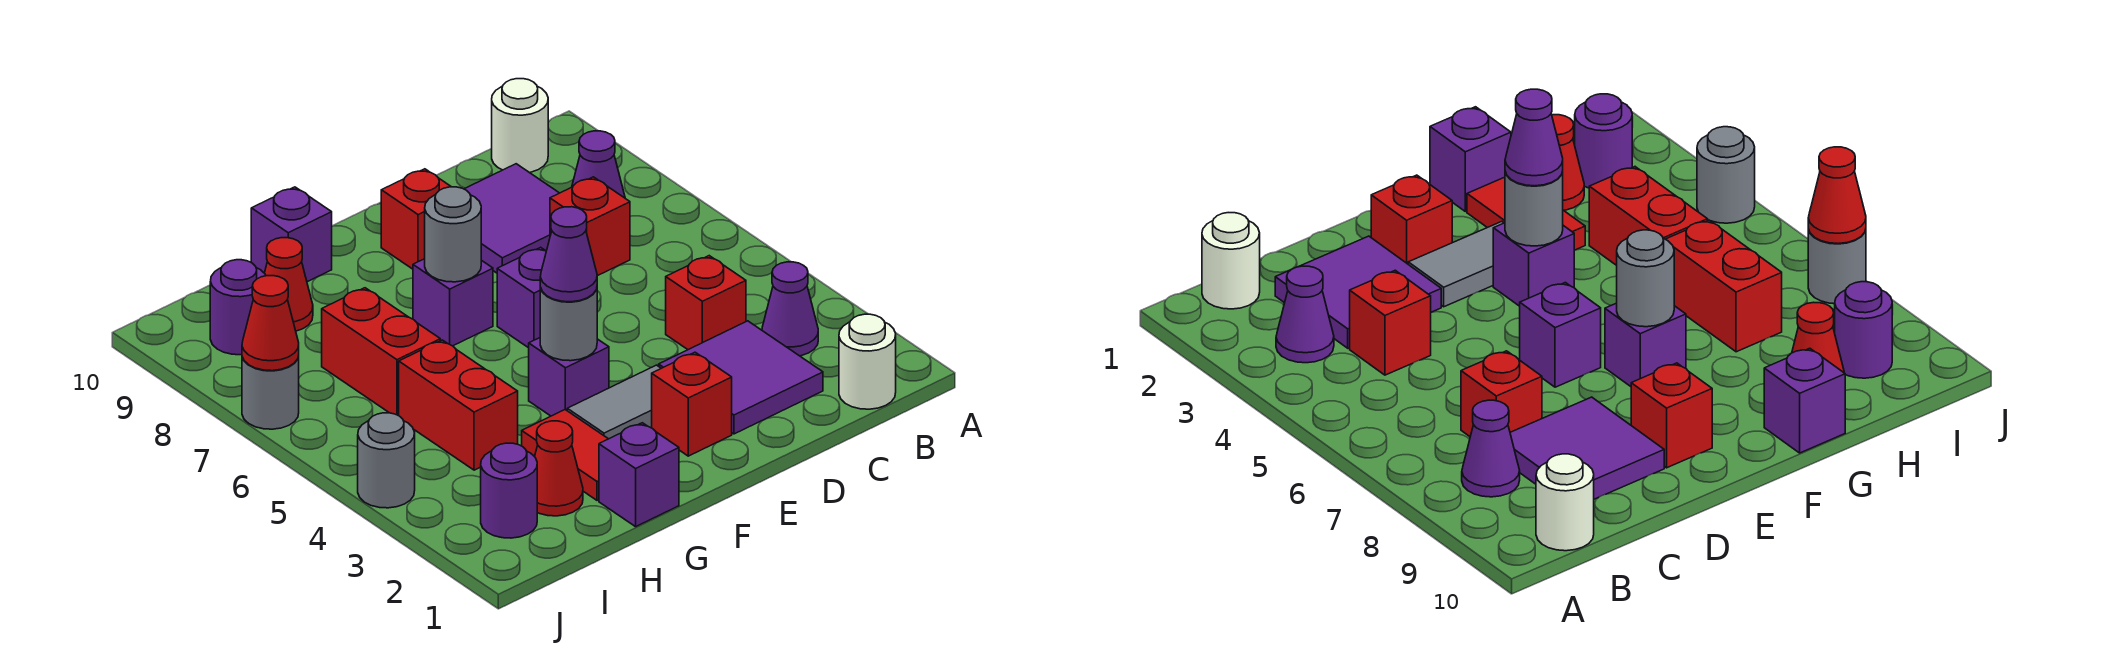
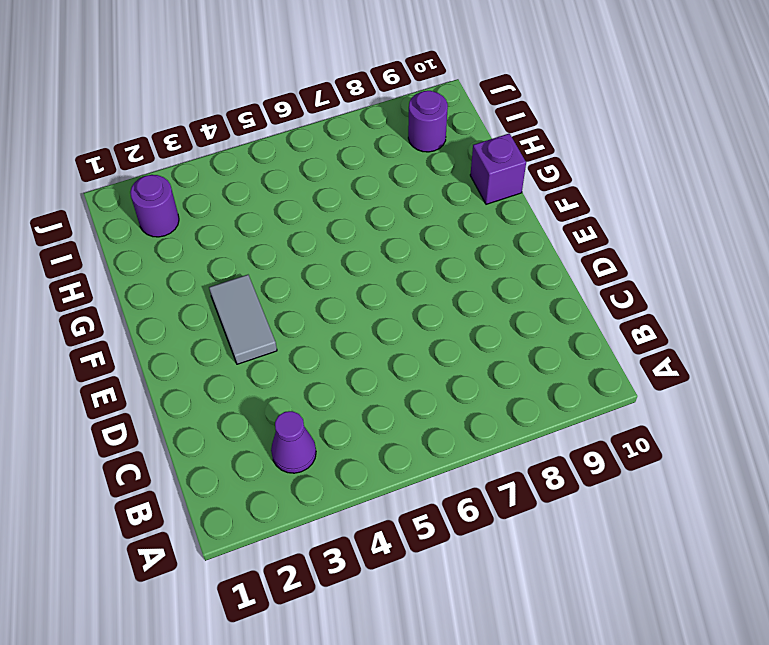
none -> white 1x1 round brick [839,314,896,409]
none -> purple 1x1 cone [572,131,625,198]
none -> white 1x1 round brick [492,79,548,173]

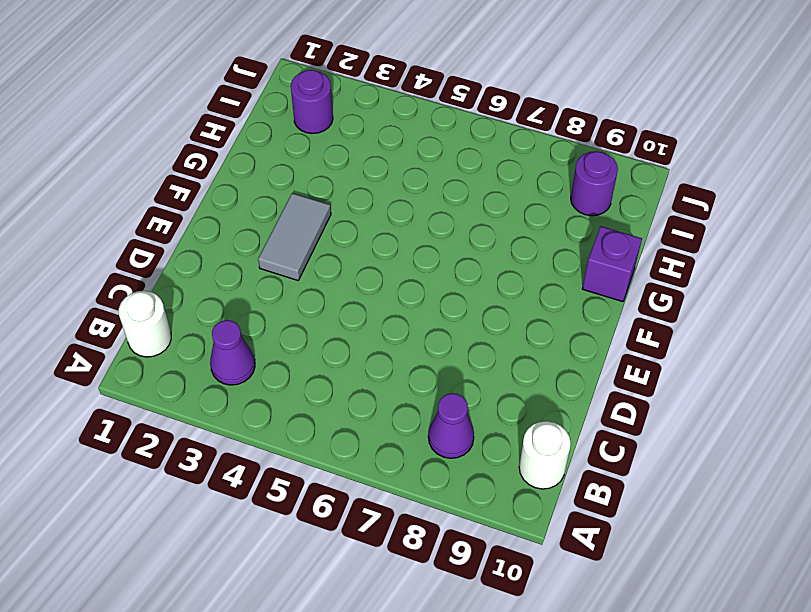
none -> purple 2x2 tile [659,321,823,434]
none -> red 1x1 brick [666,256,746,350]
none -> red 1x1 brick [550,177,630,276]

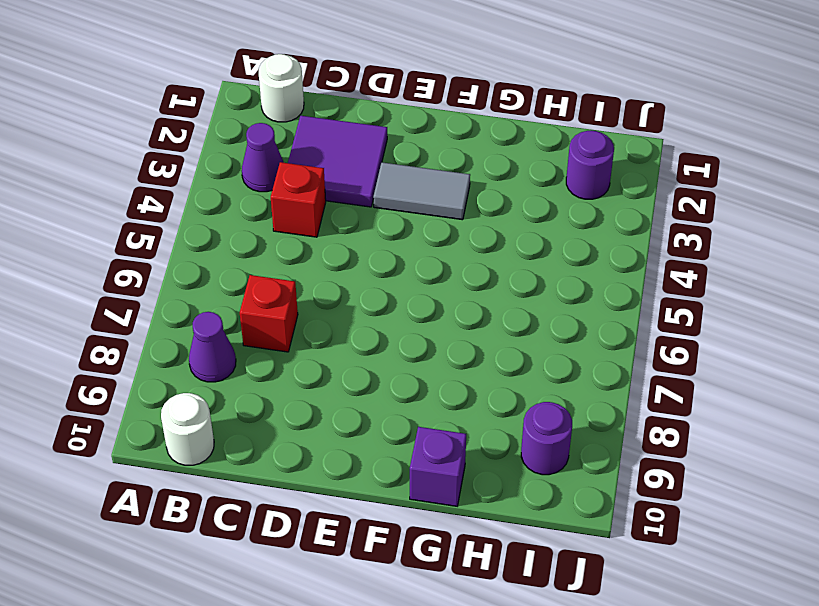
none -> purple 2x2 tile [465,164,559,273]
none -> red 1x1 brick [652,352,732,456]
none -> purple 1x1 brick [497,247,546,348]

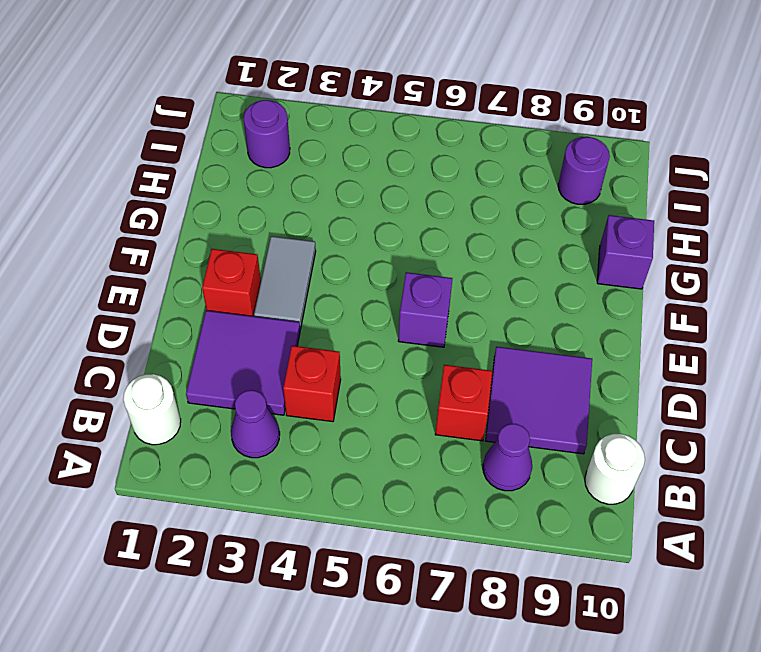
none -> red 1x1 brick [381,169,451,269]
none -> purple 1x1 brick [529,338,609,416]
none -> purple 1x1 brick [413,259,493,346]

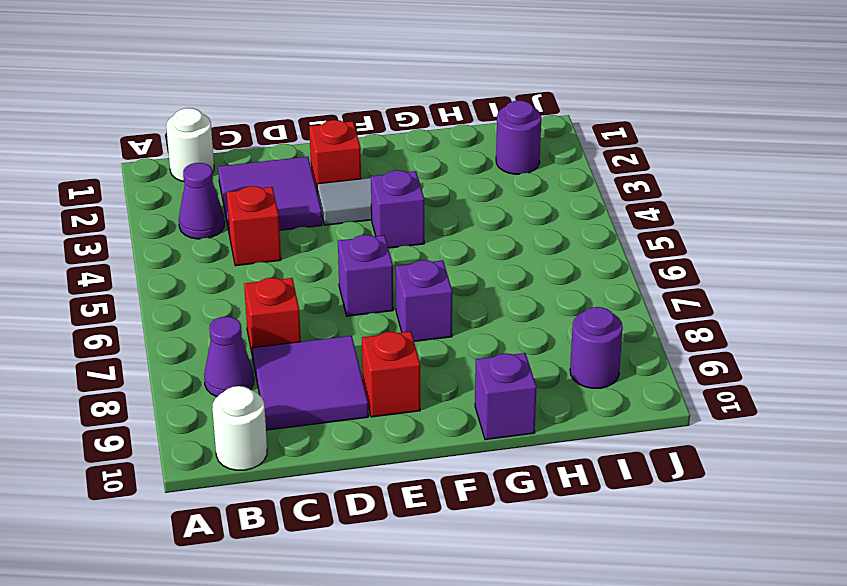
none -> purple 1x1 brick [599,423,679,527]
none -> red 1x2 tile [522,410,608,500]
none -> red 1x1 cone [535,421,583,516]

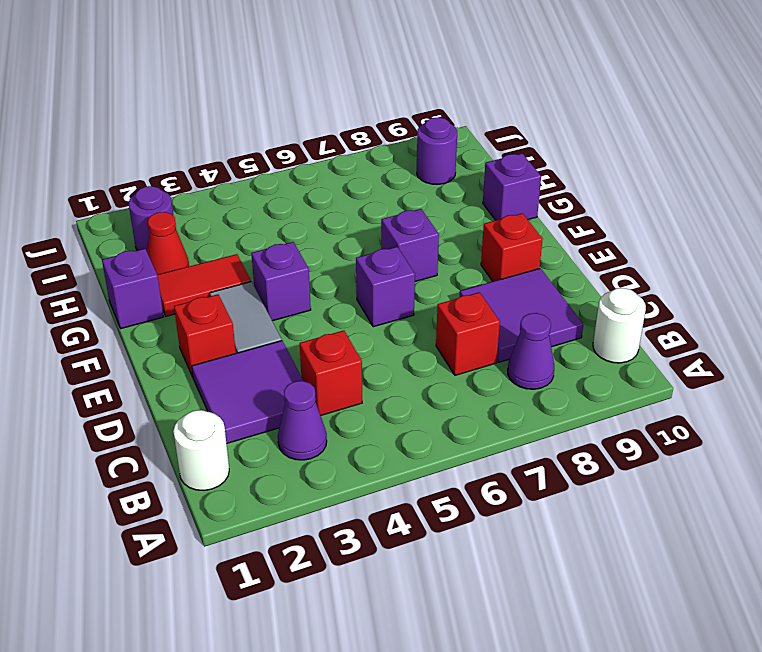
none -> red 1x2 brick [399,340,518,470]
none -> red 1x2 brick [322,288,440,416]
none -> red 1x1 cone [265,238,313,331]

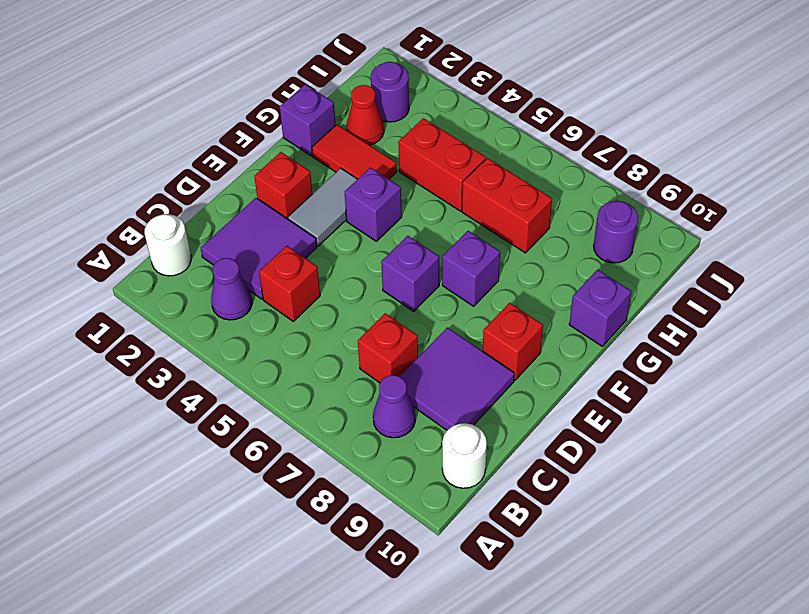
none -> red 1x1 cone [265,238,313,331]
none -> grey 1x1 round brick [358,413,415,508]
none -> grey 1x1 round brick [242,356,299,429]

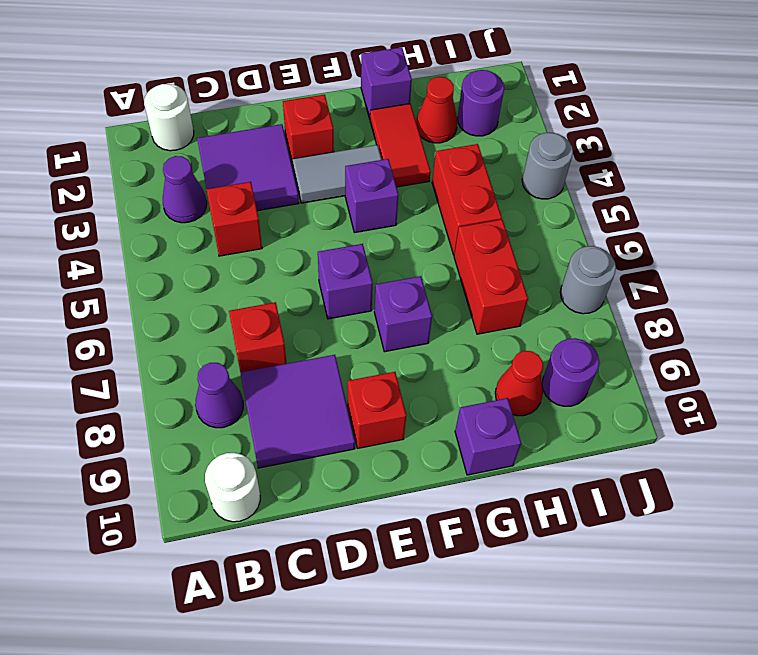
none -> grey 1x1 round brick [540,288,597,361]
none -> grey 1x1 round brick [425,187,481,282]
none -> red 1x1 cone [242,276,299,371]

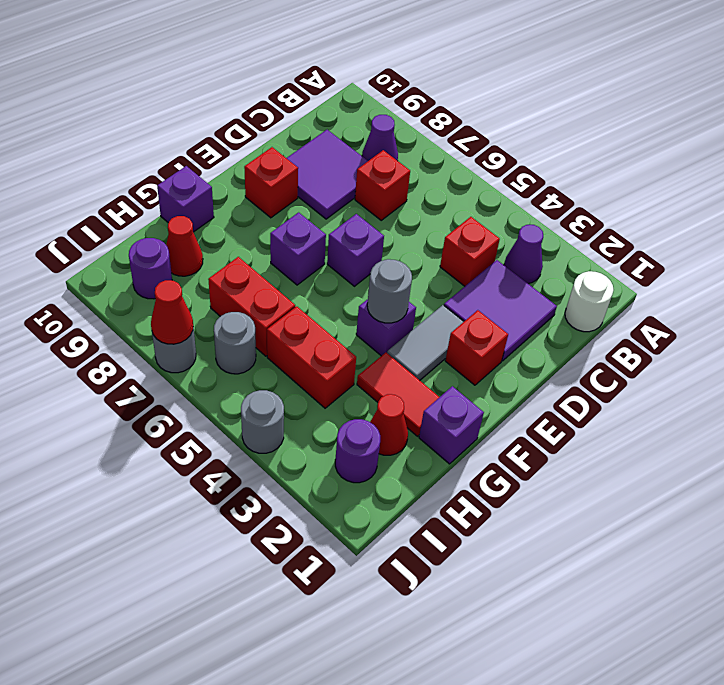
grey 1x1 round brick [214,312,256,374] -> grey 1x1 round brick moved to [425,187,481,282]
none -> white 1x1 round brick [492,79,548,173]
none -> purple 1x1 cone [540,207,597,302]

